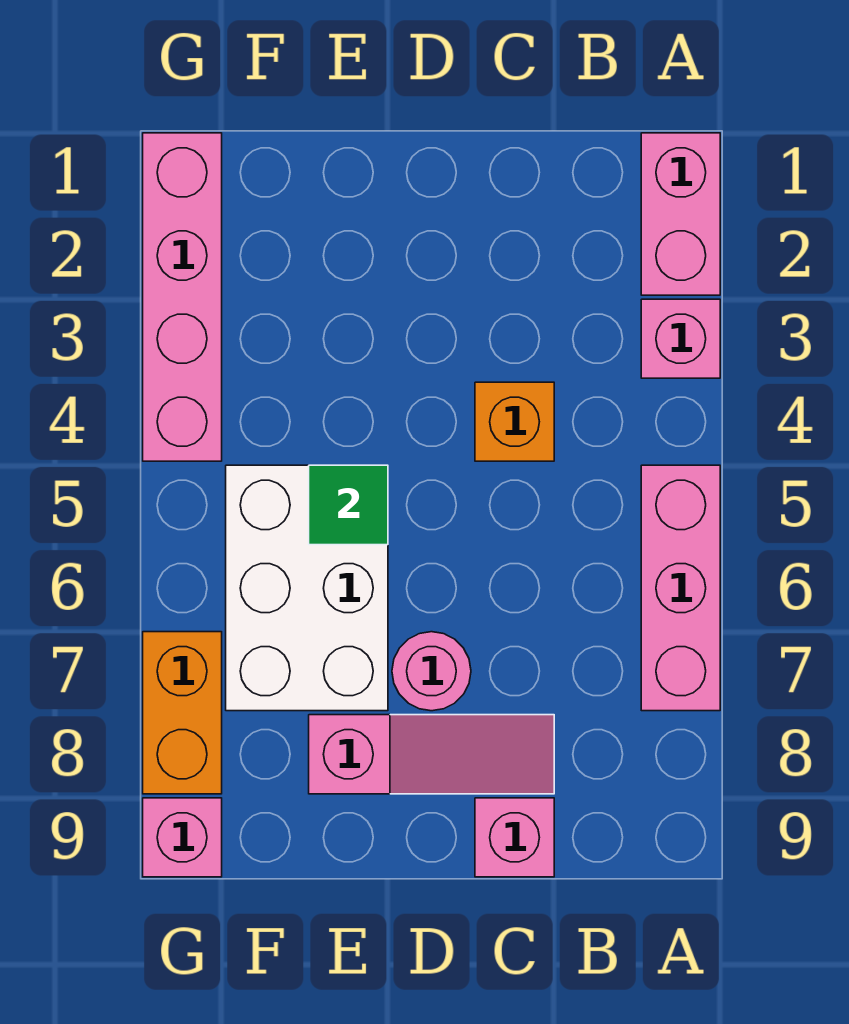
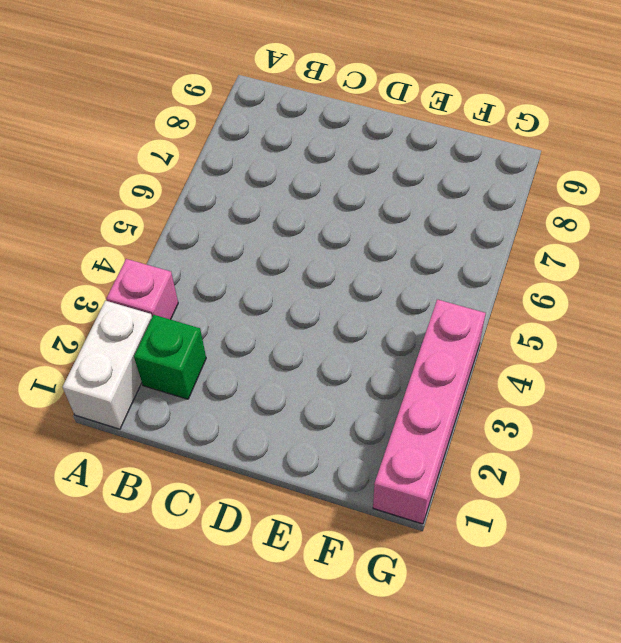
white 1x2 brick [63,301,152,429] -> pink 1x2 brick [641,133,720,295]
green 1x1 brick [134,315,206,399] -> none
none -> pink 1x3 brick [641,465,720,711]
none -> orange 1x1 brick [475,382,554,461]
none -> pink 1x3 slope [309,715,554,794]

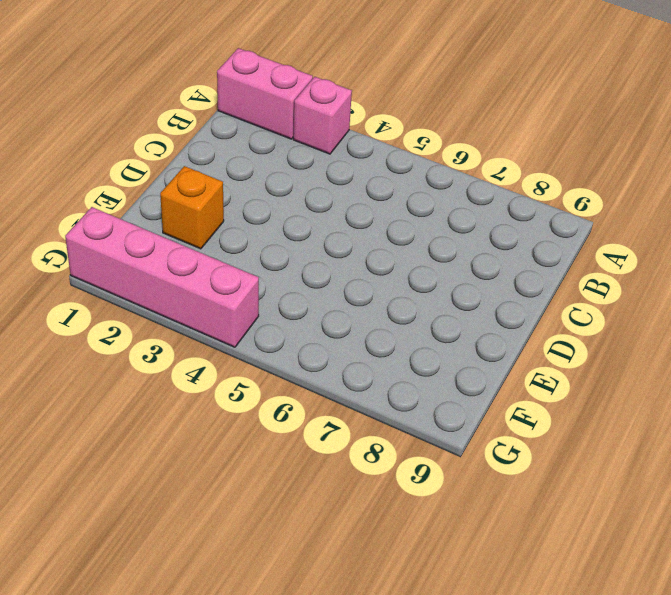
orange 1x1 brick [160,166,224,249] -> orange 1x1 brick moved to [475,382,554,461]
none -> pink 1x3 brick [641,465,720,711]
none -> pink 1x3 slope [309,715,554,794]
none -> pink 1x1 brick [475,798,554,877]

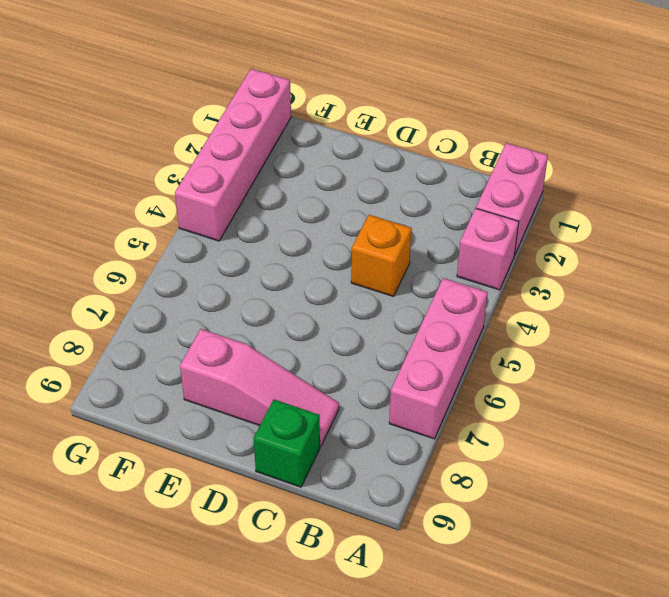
green 1x1 brick [254,400,320,487] -> pink 1x1 brick [475,798,554,877]
none -> pink 1x1 round brick [392,632,471,711]
none -> white 2x3 brick [226,465,388,711]
none -> orange 1x2 brick [143,632,222,794]

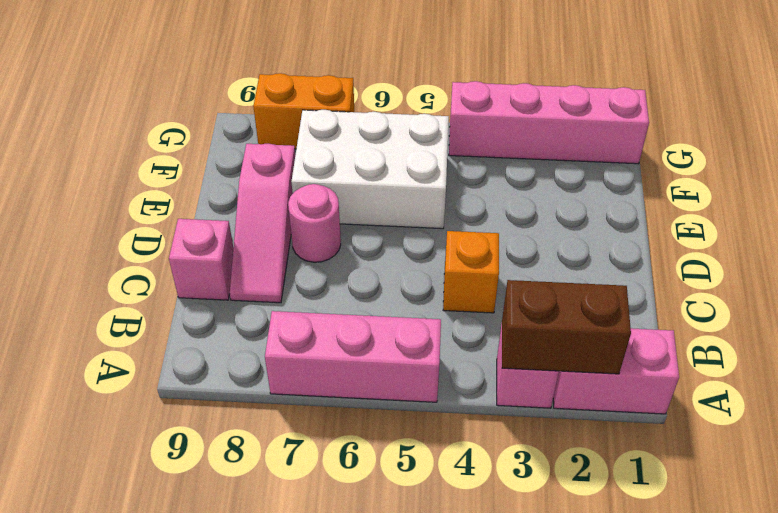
brown 1x2 brick [502,280,631,374] -> none
none -> pink 1x1 brick [143,798,222,877]
none -> green 1x1 tile [309,465,388,545]

